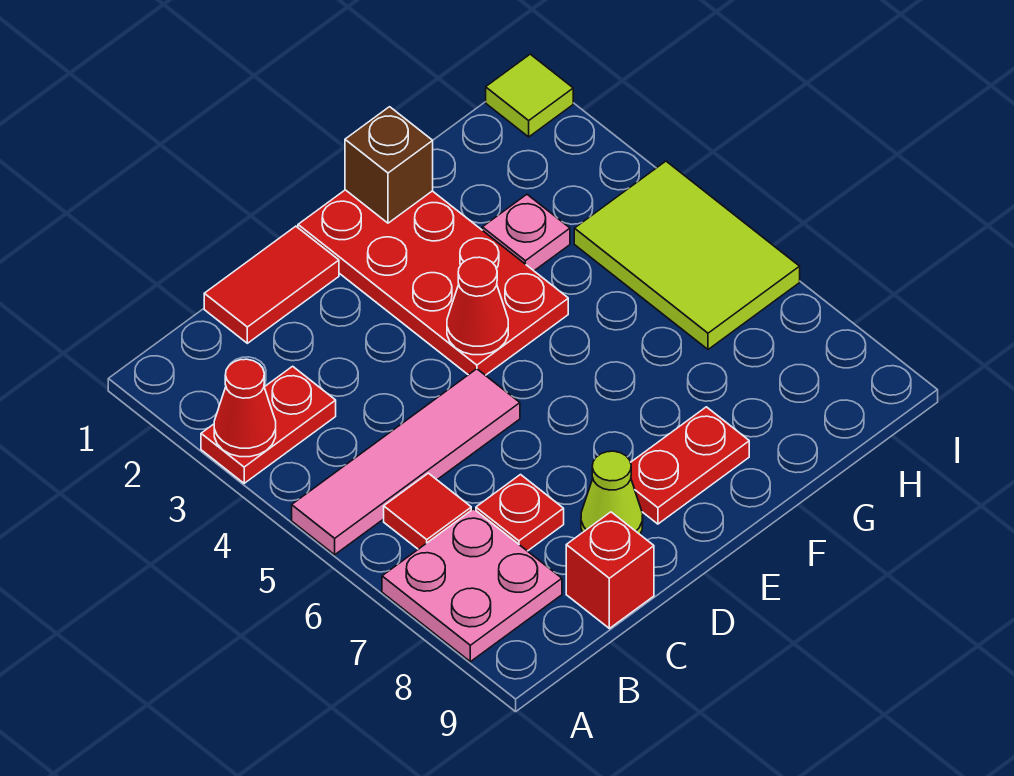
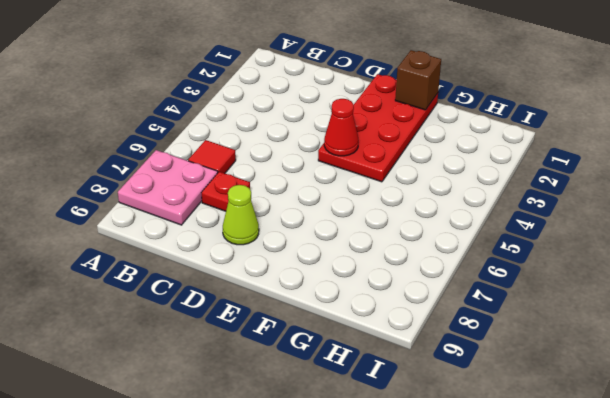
none -> red 1x2 plate [201,366,336,483]
none -> pink 1x4 tile [292,369,520,555]
none -> red 1x2 tile [204,226,339,343]

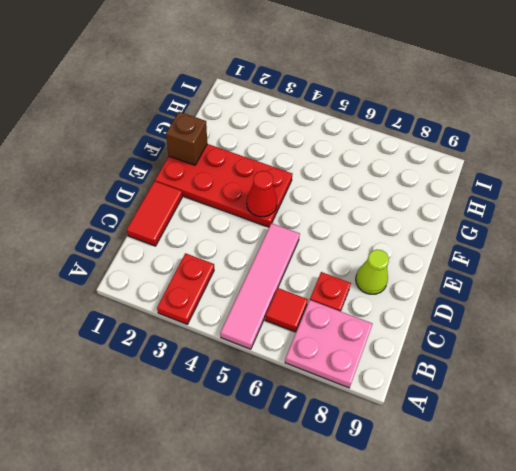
none -> red 1x1 brick [566,512,654,628]
none -> red 1x2 plate [631,407,749,524]
none -> pink 1x1 plate [482,195,570,271]

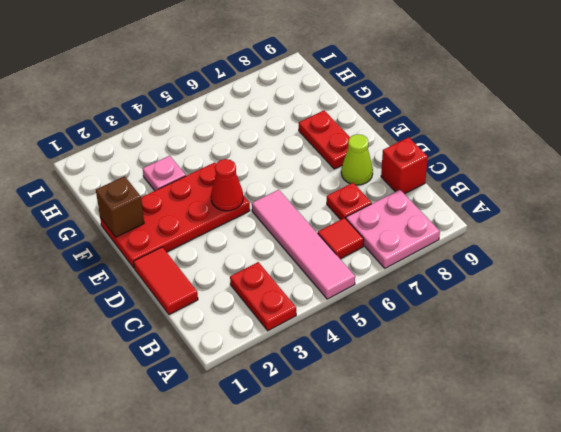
none -> lime 2x3 tile [574,161,800,349]
none -> lime 1x1 tile [486,54,573,137]
none -> red 1x1 cone [214,359,276,457]

